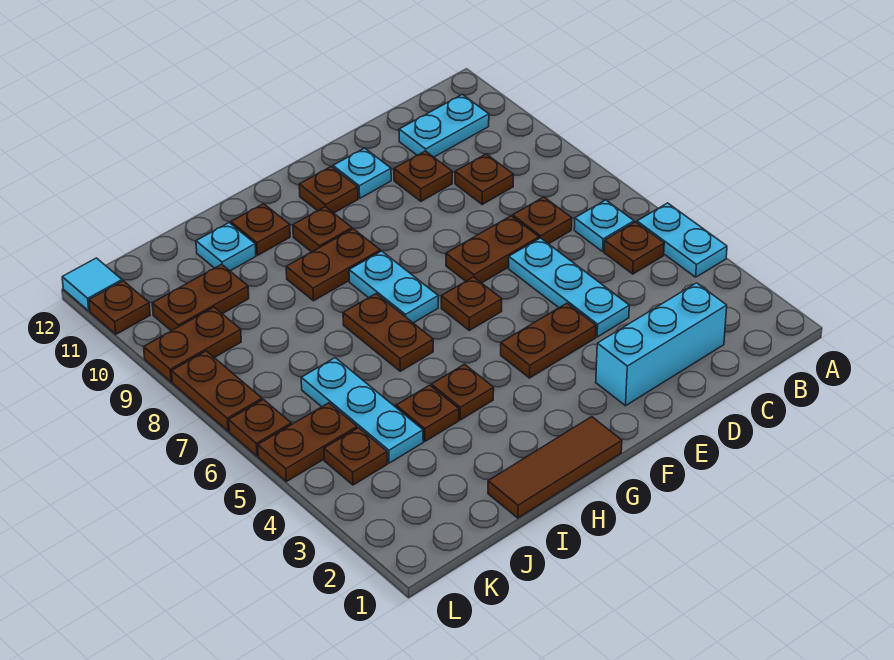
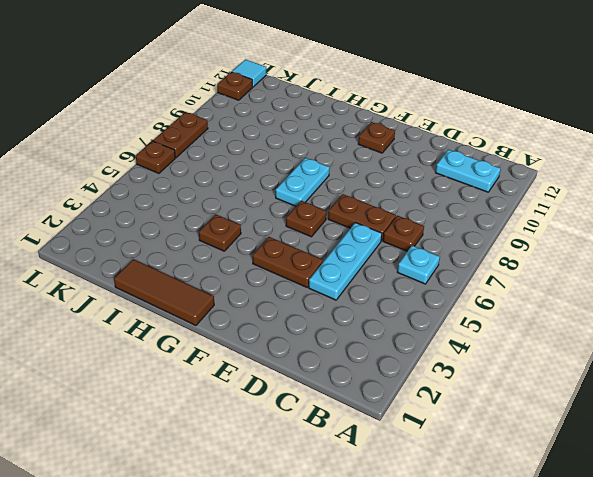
none -> cyan 1x2 plate [637,203,727,277]
none -> brown 1x1 plate [604,222,664,274]
none -> cyan 1x3 brick [596,283,727,406]
none -> brown 1x1 plate [455,154,513,204]

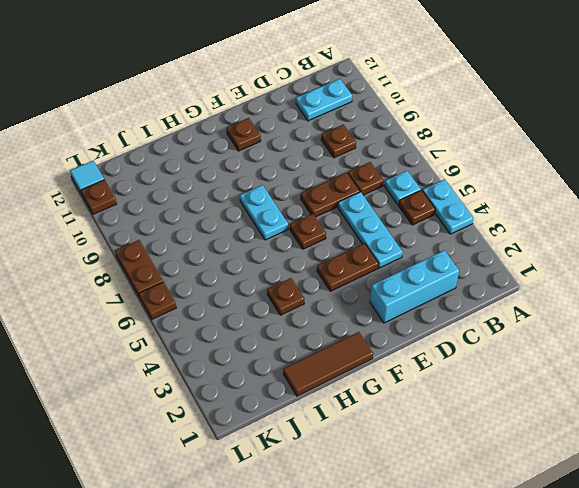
none -> brown 1x1 plate [394,151,452,201]
none -> cyan 1x1 plate [333,148,391,198]
none -> brown 1x2 plate [286,229,380,301]
none -> brown 1x1 plate [293,207,352,252]

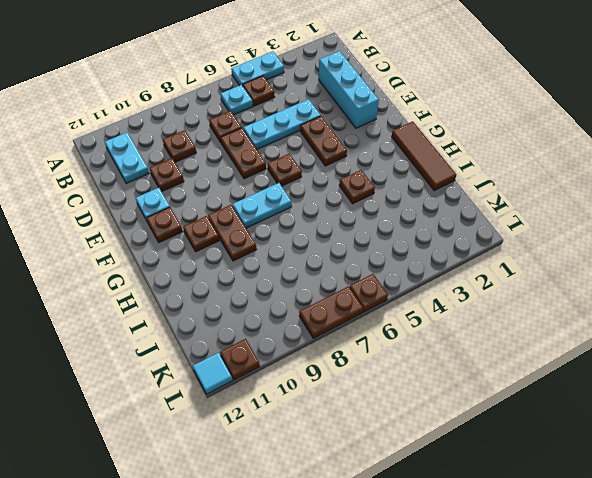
none -> brown 1x2 plate [343,294,433,371]
none -> brown 1x1 plate [231,204,290,255]
none -> brown 1x1 plate [396,385,459,441]
none -> cyan 1x1 plate [196,223,256,271]

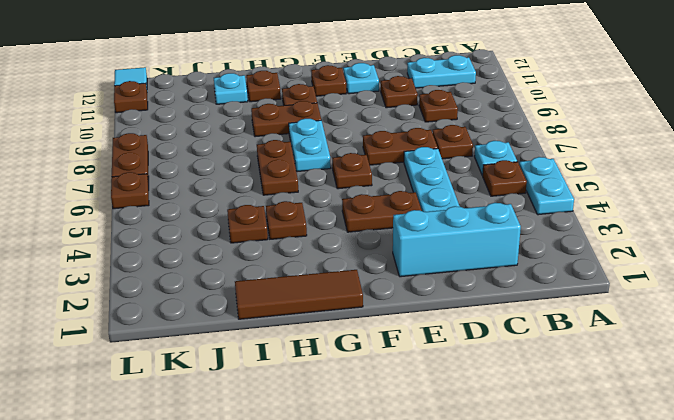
none -> cyan 1x3 plate [301,358,423,463]
none -> brown 1x2 plate [152,264,249,331]
none -> brown 1x1 plate [324,428,387,485]
none -> brown 1x2 plate [258,403,357,482]

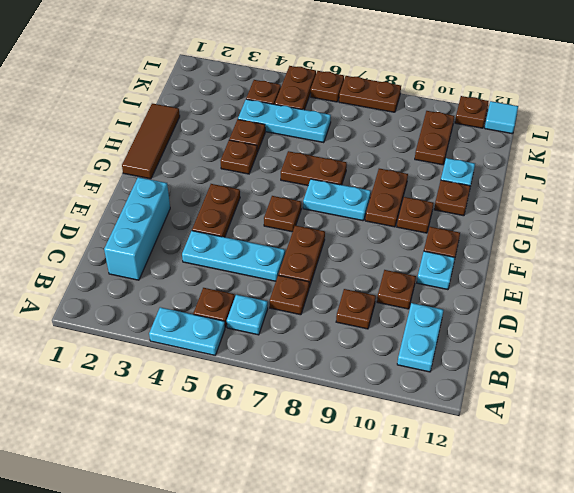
none -> brown 1x2 plate [144,307,241,382]

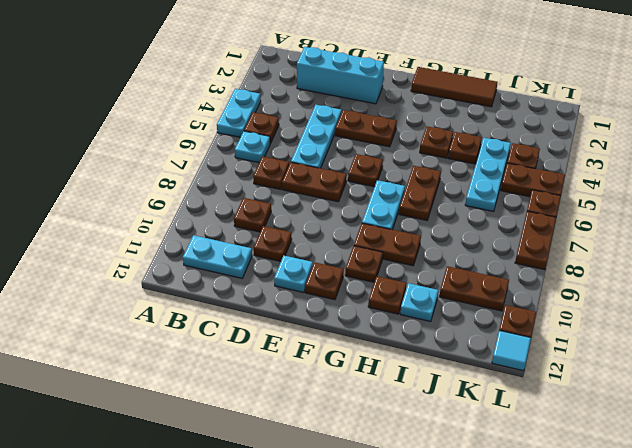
none -> brown 1x2 plate [144,307,241,382]

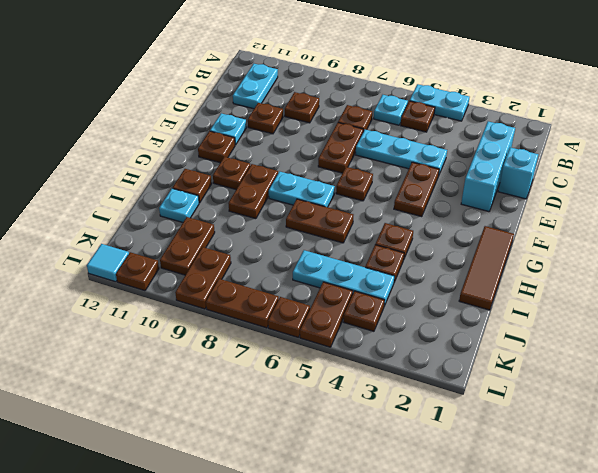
cyan 1x1 brick [498,147,538,199] -> none

